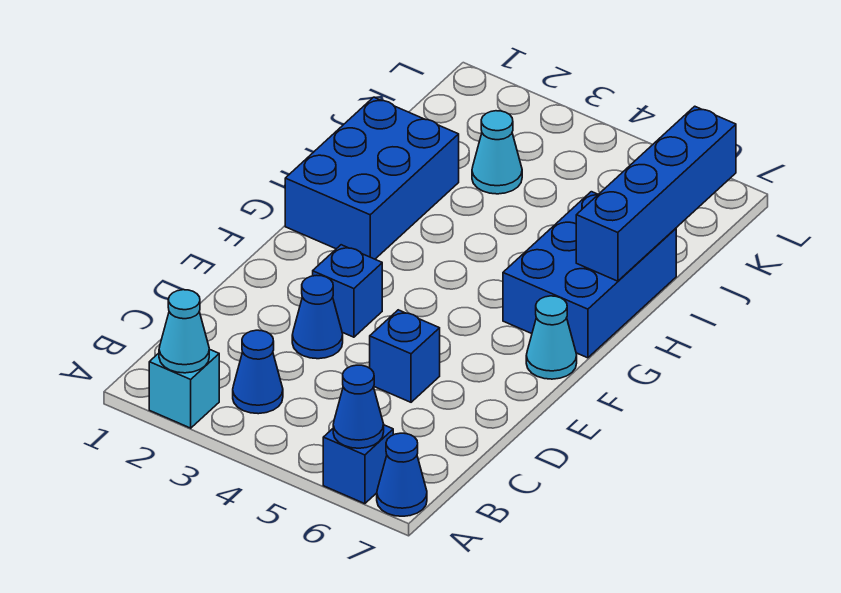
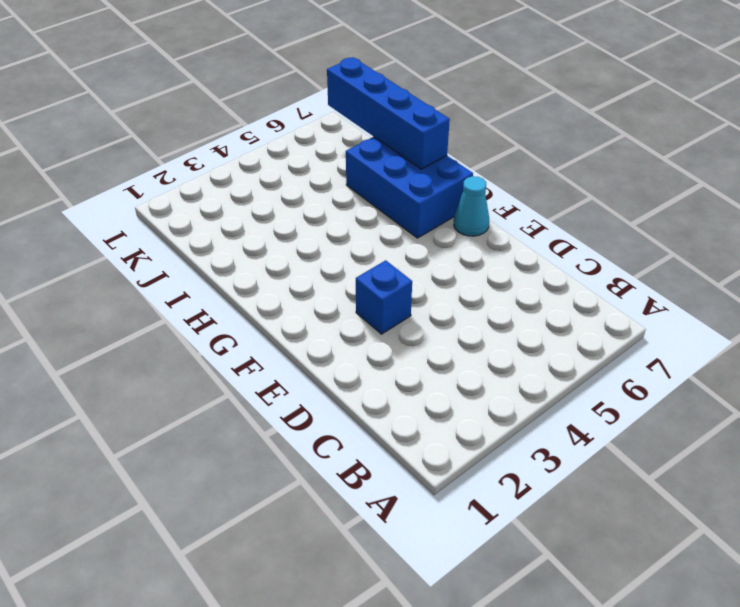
none -> cyan 1x1 brick [149,349,219,428]
none -> blue 1x1 brick [323,425,393,504]
none -> blue 1x1 cone [377,433,427,516]

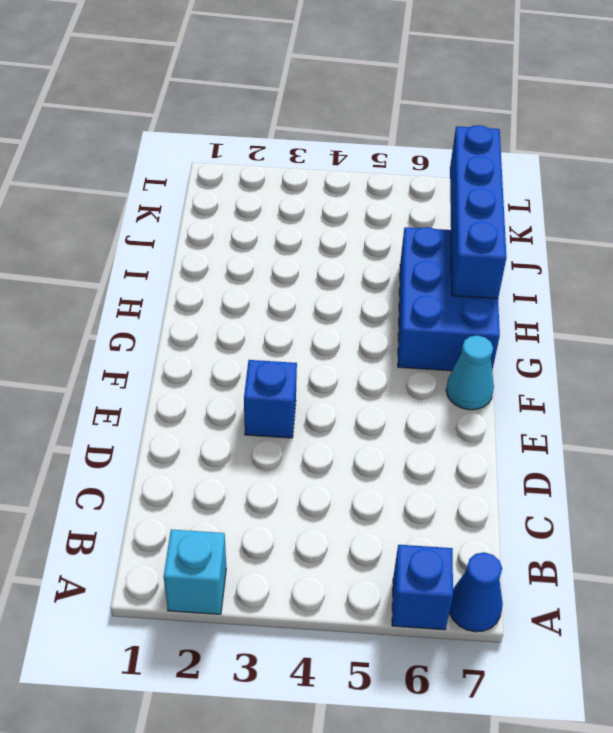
none -> blue 1x1 cone [233,330,283,414]
none -> blue 1x1 cone [292,275,343,359]
none -> blue 1x1 brick [370,310,440,402]

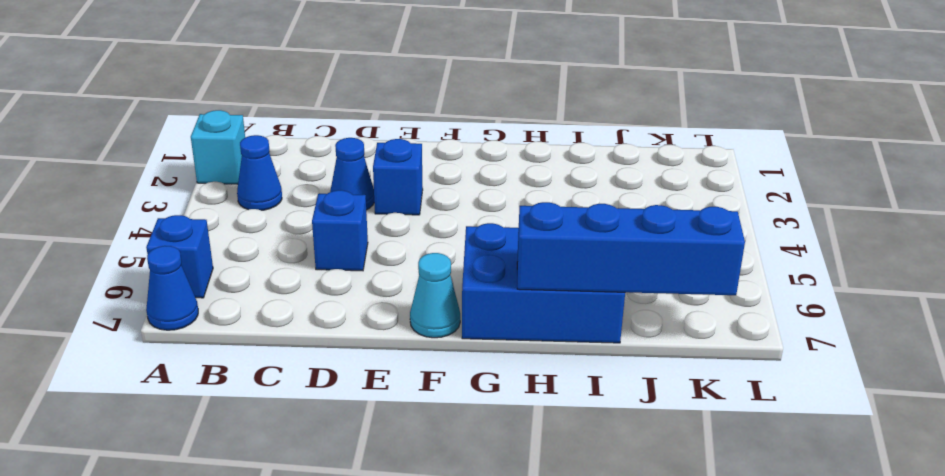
none -> blue 2x3 brick [285,97,459,259]
none -> cyan 1x1 cone [472,111,522,194]
none -> cyan 1x1 cone [159,290,209,373]

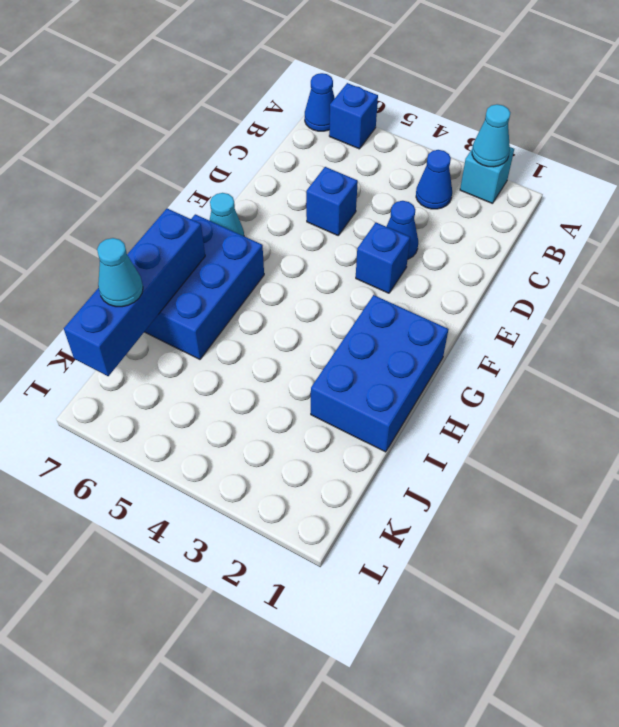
cyan 1x1 cone [97,238,143,307] -> cyan 1x1 cone moved to [472,111,522,194]
none -> blue 1x1 cone [333,365,384,448]

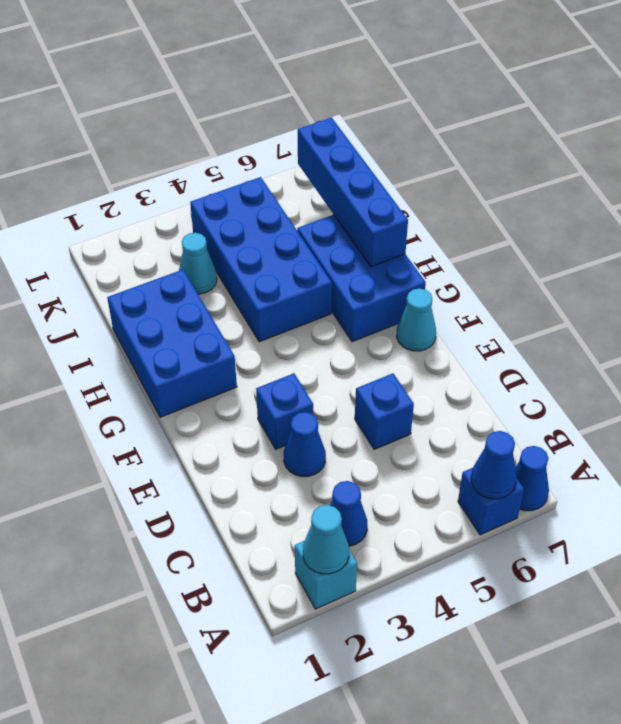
blue 2x4 brick [190,177,332,342] -> none

